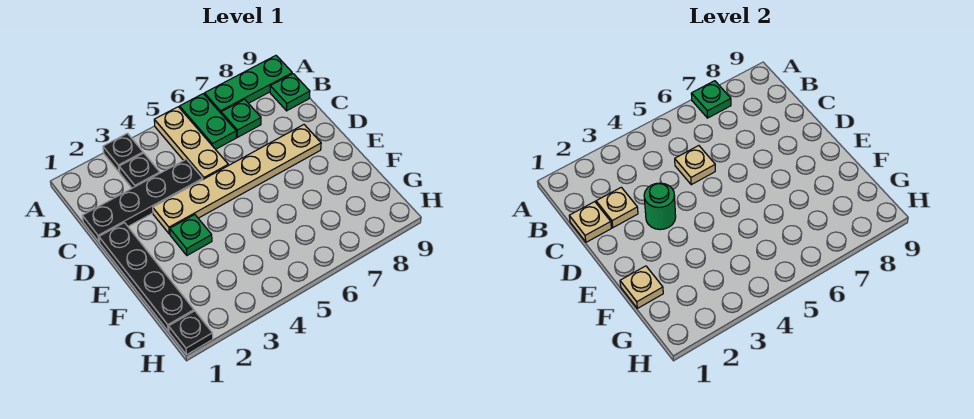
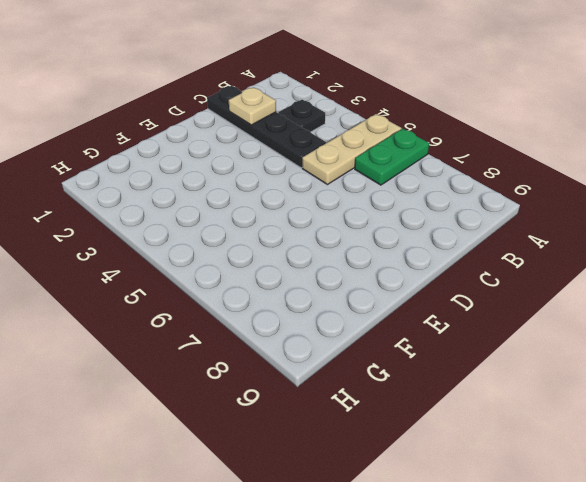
none -> black 1x1 plate [103,133,143,172]
none -> green 1x3 plate [204,56,292,113]
none -> green 1x1 plate [221,99,261,137]

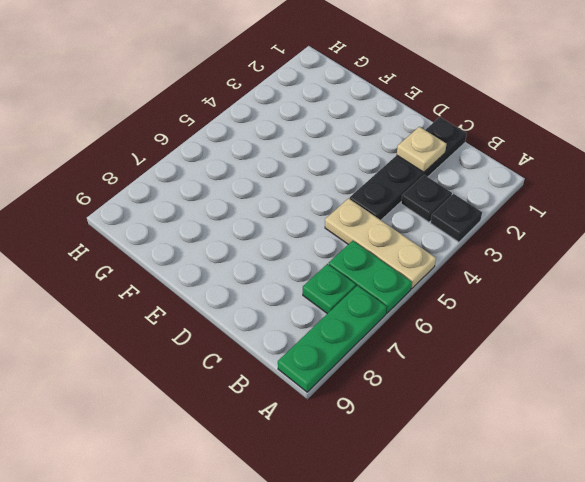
none -> green 1x1 plate [270,74,310,111]
none -> black 1x4 plate [99,223,194,331]
none -> tan 1x6 plate [153,125,321,234]

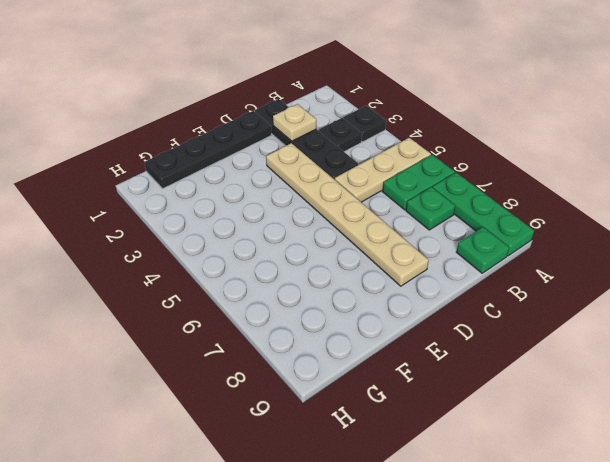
none -> green 1x1 plate [170,215,212,255]
none -> black 1x1 plate [169,311,213,355]
none -> green 1x1 plate [691,81,731,118]

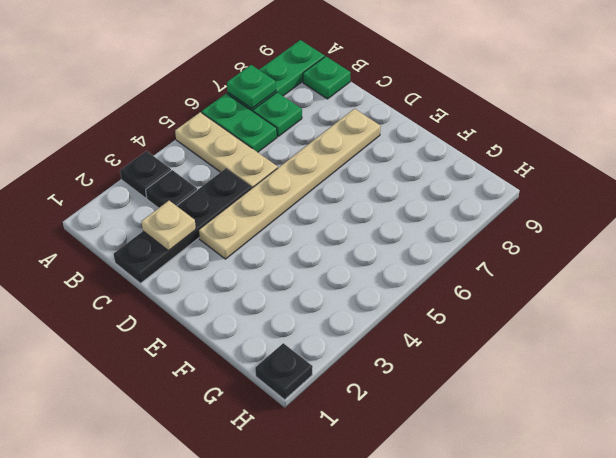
none -> black 1x4 plate [99,223,194,331]
none -> green 1x1 plate [170,215,212,255]
none -> tan 1x1 plate [569,202,611,242]

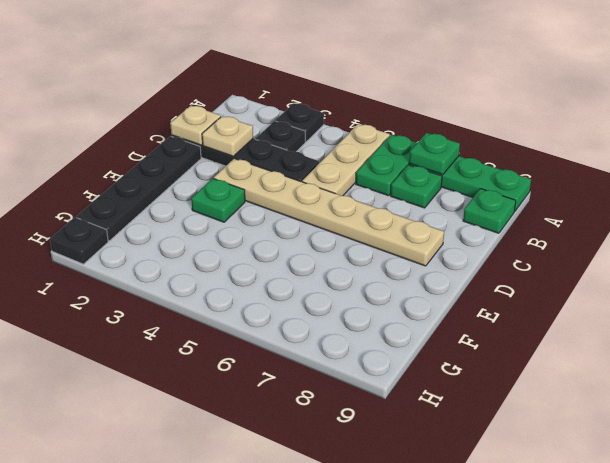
none -> tan 1x1 plate [675,146,715,185]
none -> green 1x1 round brick [644,183,676,230]
none -> tan 1x1 plate [620,266,663,308]

